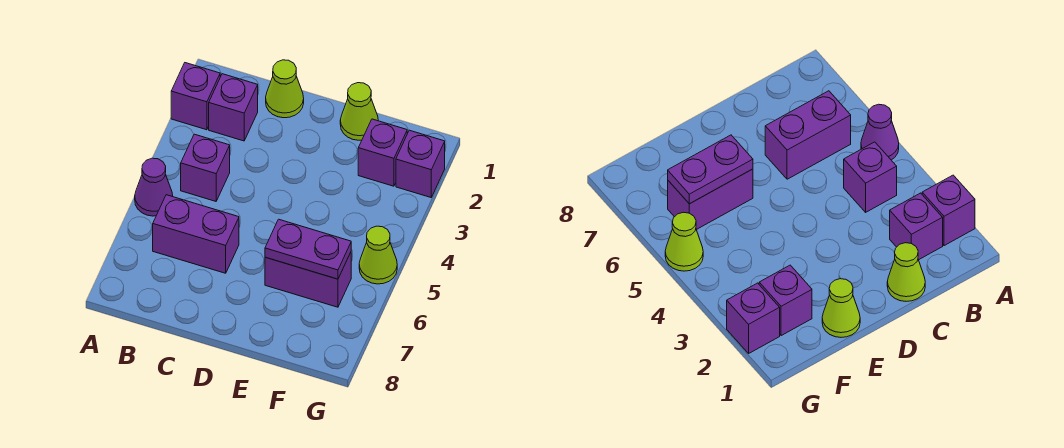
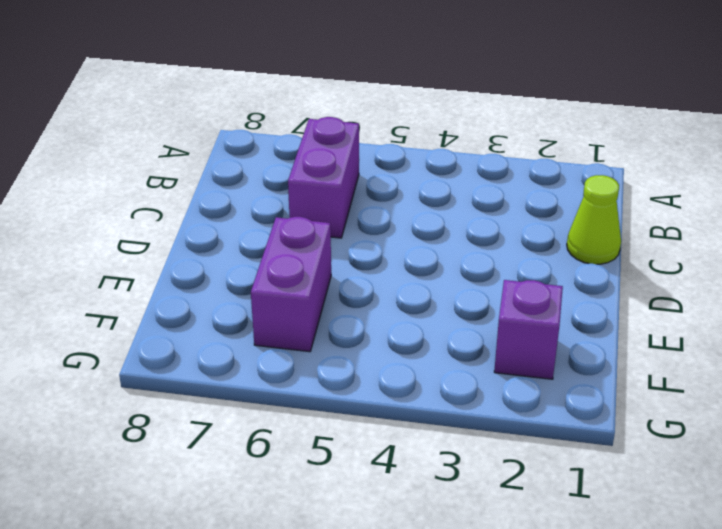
none -> purple 1x1 brick [171,63,220,130]
none -> purple 1x1 cone [135,158,173,216]
none -> purple 1x1 brick [209,74,258,141]

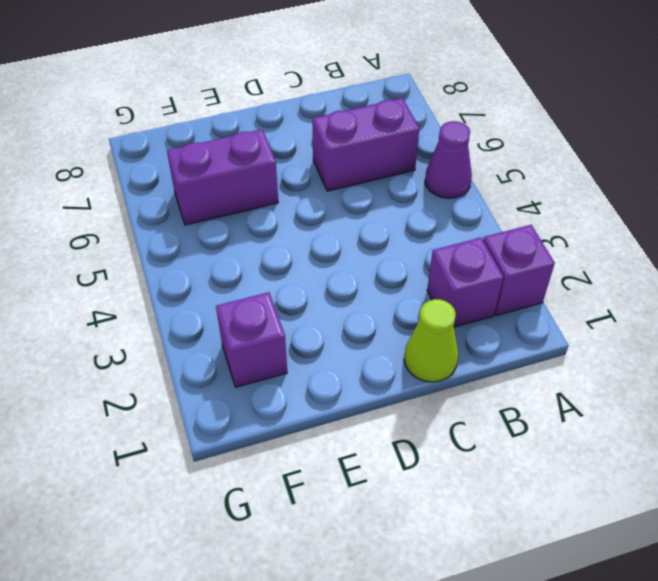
none -> purple 1x1 brick [181,134,230,201]
none -> lime 1x1 cone [340,83,378,140]
none -> purple 1x1 brick [396,130,445,197]

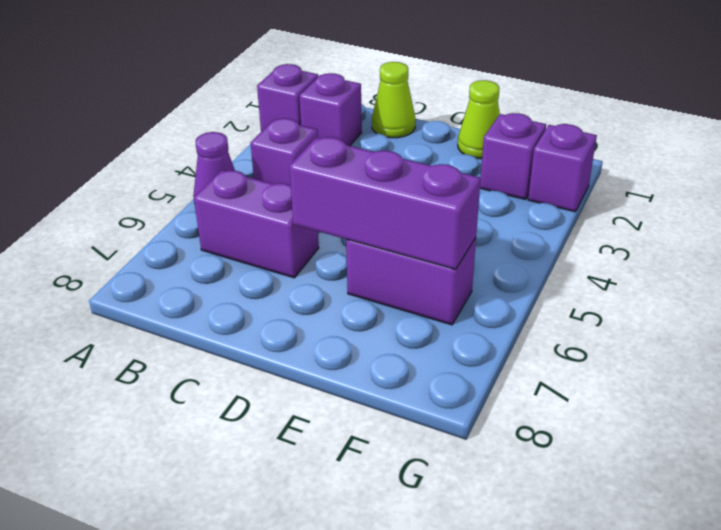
purple 1x3 brick [289,137,481,269] -> purple 1x2 plate [265,219,351,279]
none -> lime 1x1 cone [359,226,397,284]

